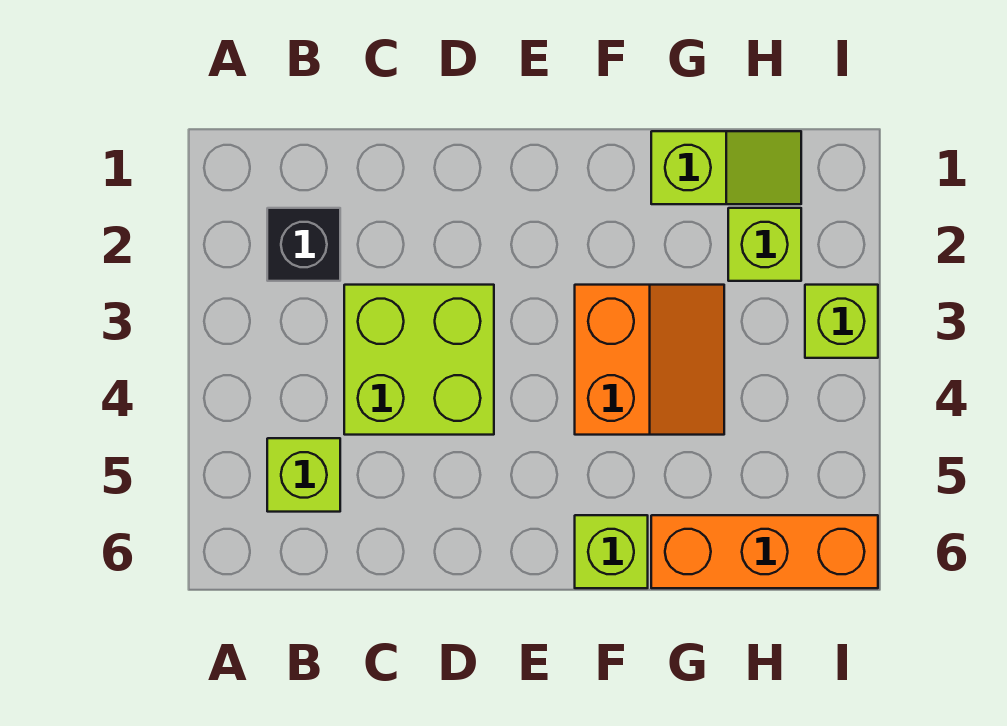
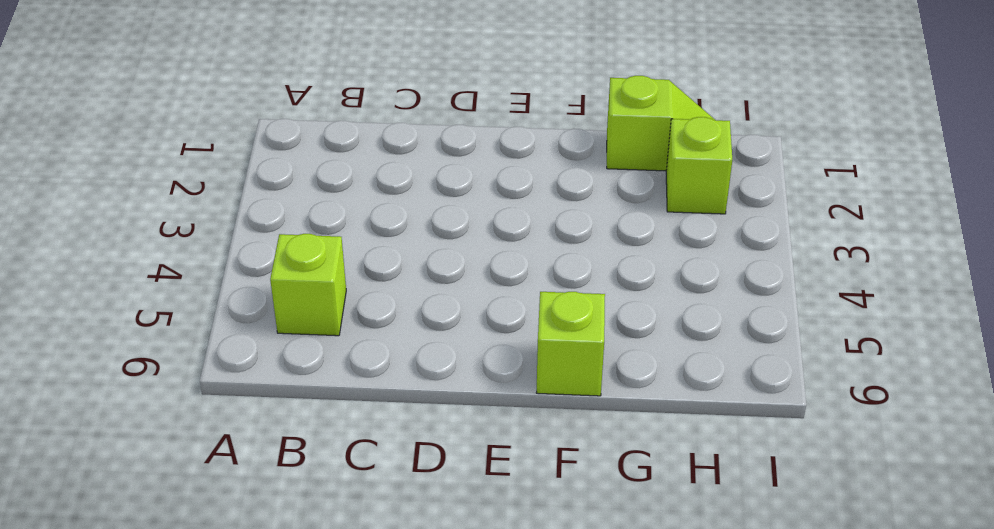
none -> black 1x1 brick [267,208,340,281]
none -> lime 2x2 brick [344,285,494,435]

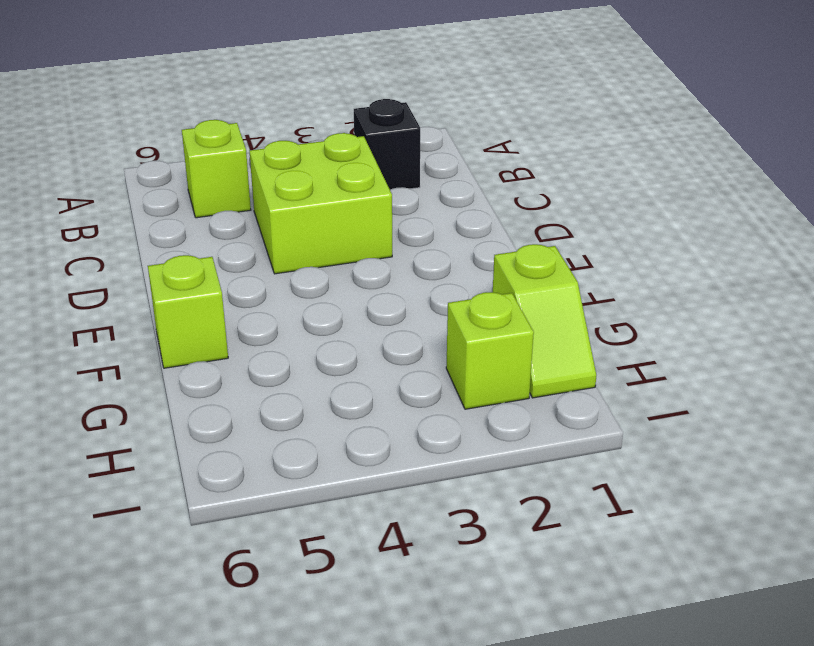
none -> orange 2x2 slope [575,285,724,435]
none -> orange 1x3 brick [651,515,878,588]

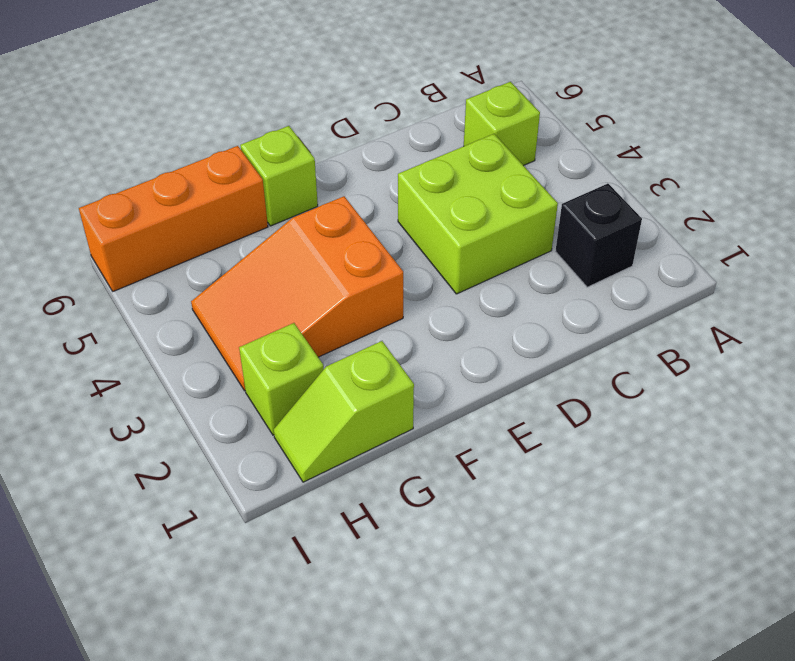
orange 2x3 slope [191,196,403,391] -> orange 2x2 slope [575,285,724,435]
none -> lime 1x1 brick [805,285,878,358]

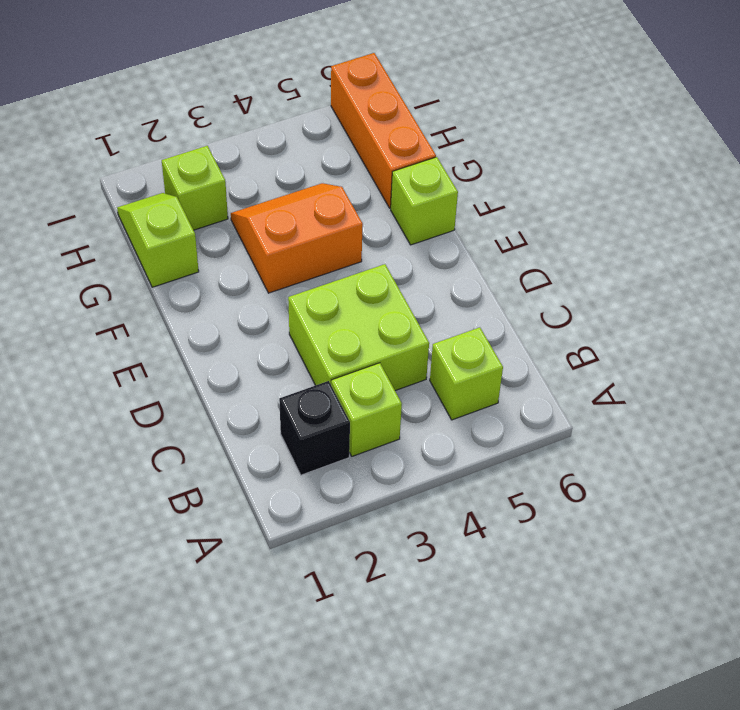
lime 1x1 brick [331,363,402,456] -> lime 1x1 brick moved to [805,285,878,358]

